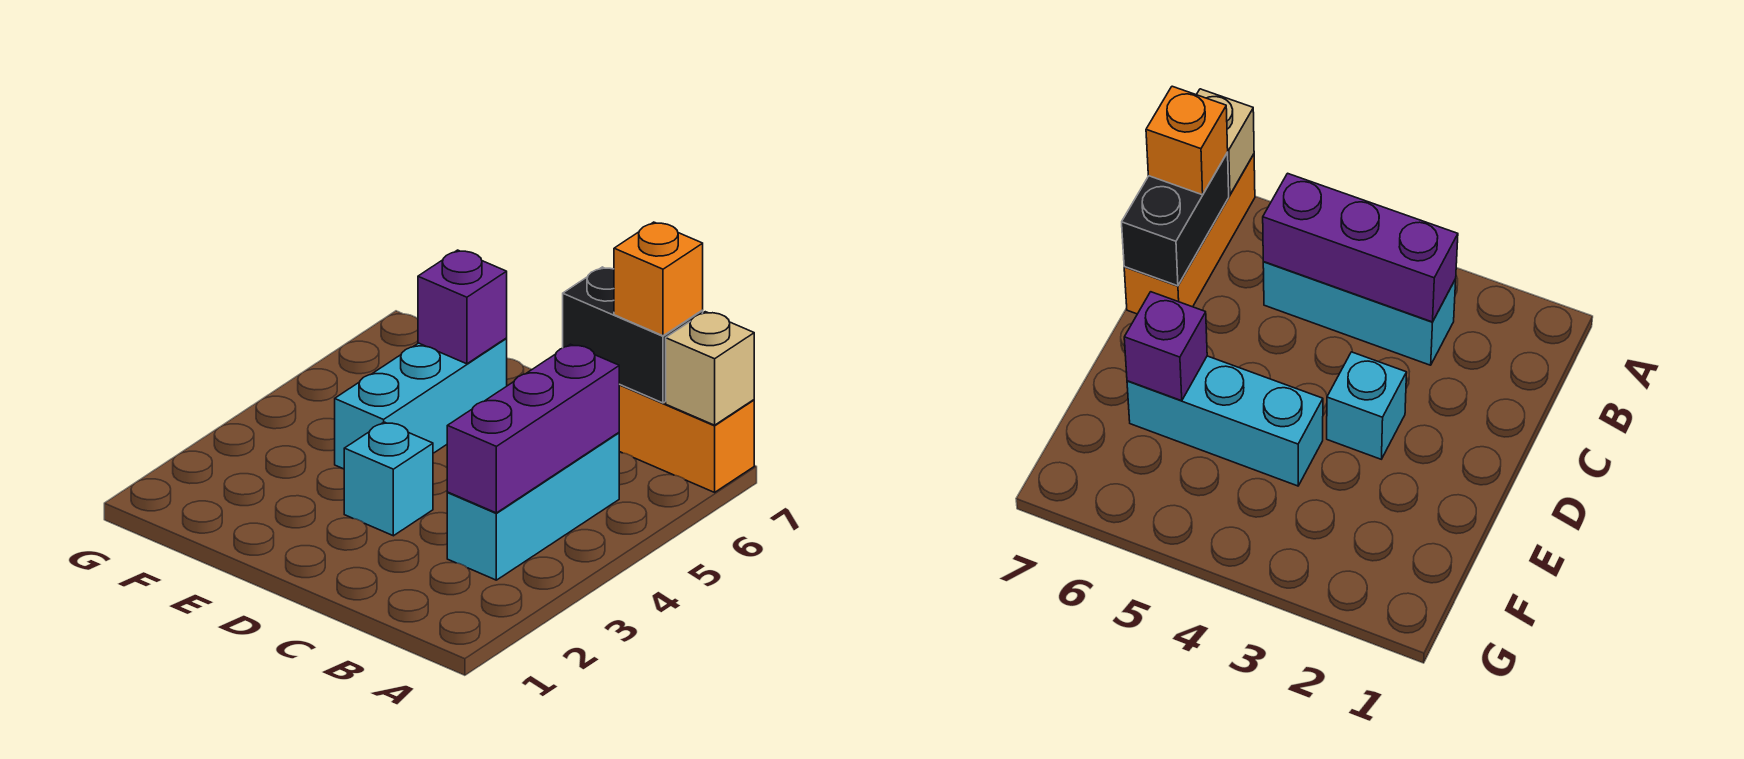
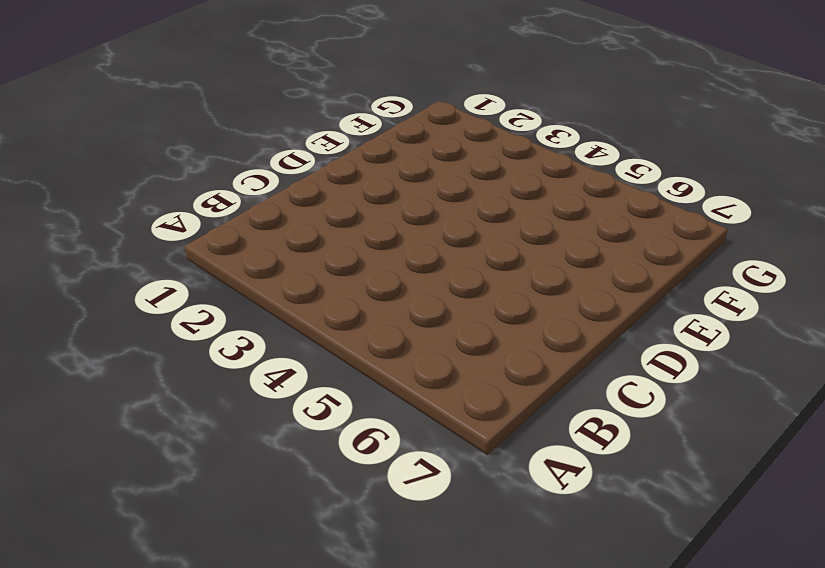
none -> orange 1x3 brick [619,384,754,492]
none -> cyan 1x3 brick [447,433,619,580]

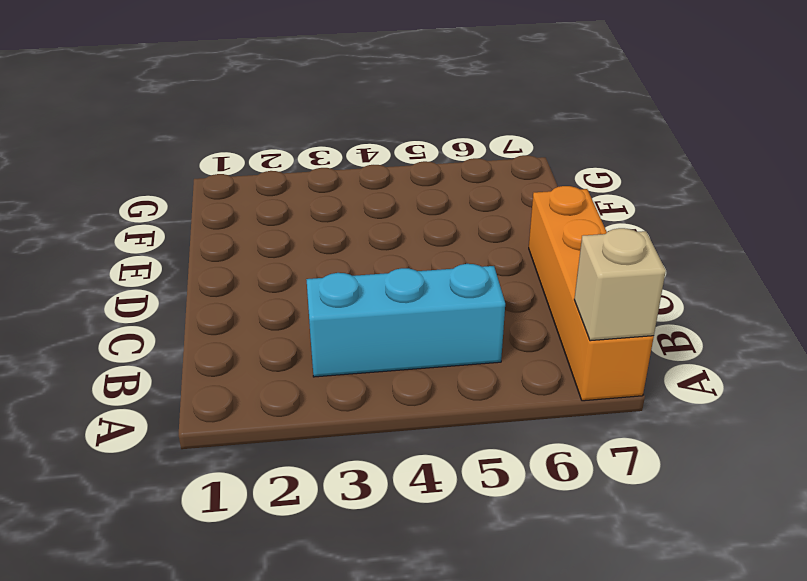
orange 1x4 brick [529,186,654,401] -> orange 1x3 brick [619,384,754,492]
none -> cyan 1x1 brick [344,422,433,536]
none -> cyan 1x3 brick [335,339,507,469]

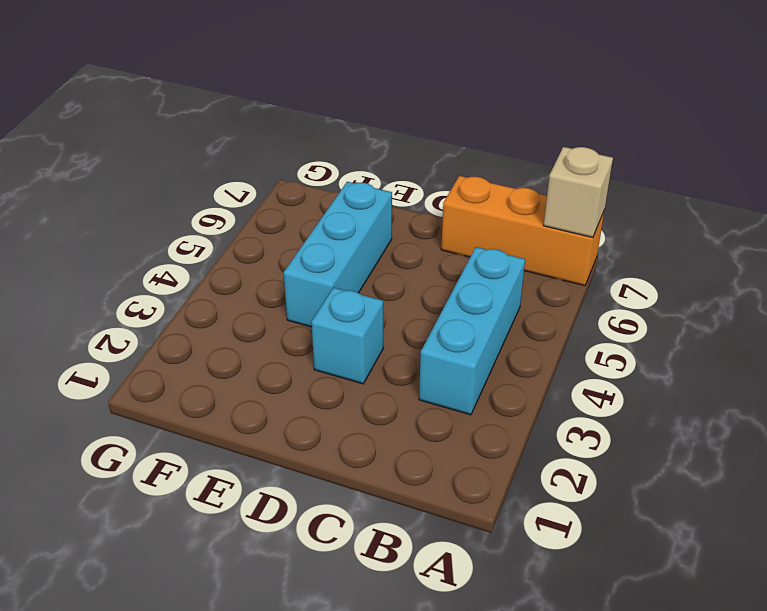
none -> purple 1x3 brick [447,344,619,513]
none -> black 1x2 brick [563,267,703,403]

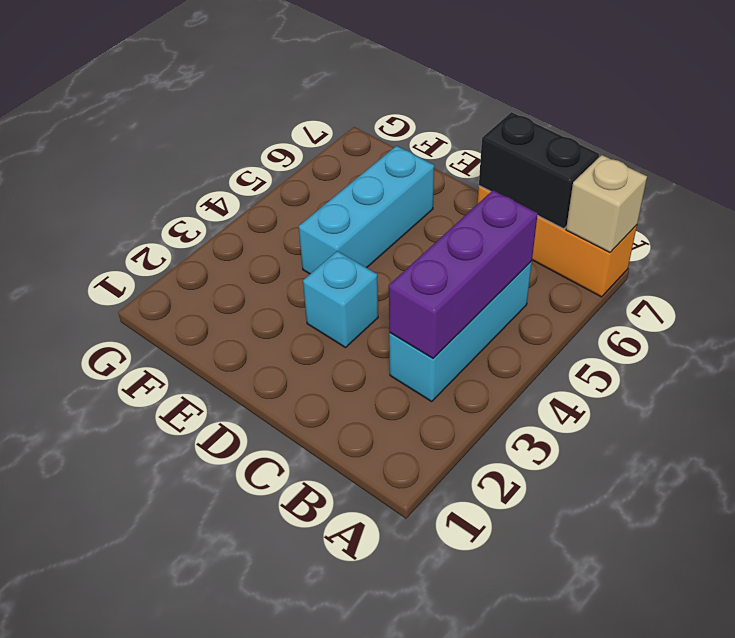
none -> purple 1x1 brick [418,250,507,364]
none -> orange 1x1 brick [614,222,703,336]

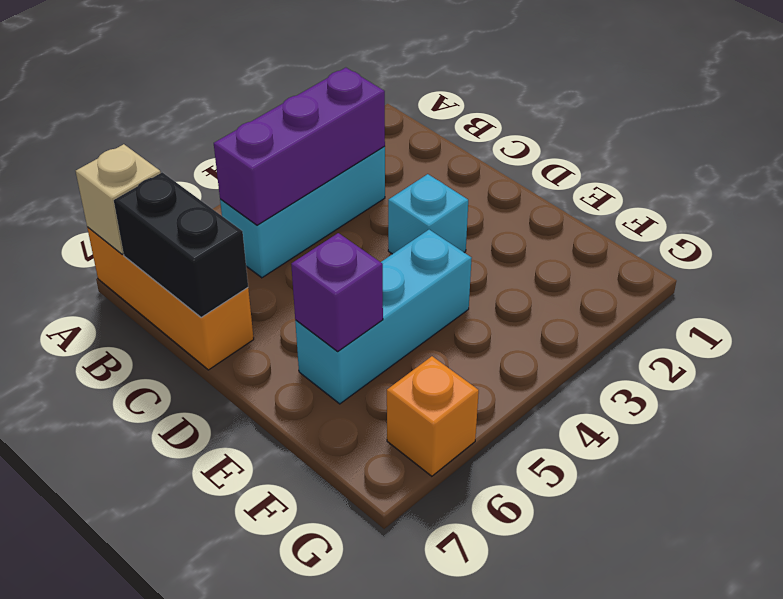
orange 1x1 brick [387,356,479,476] -> orange 1x1 brick moved to [614,222,703,336]

